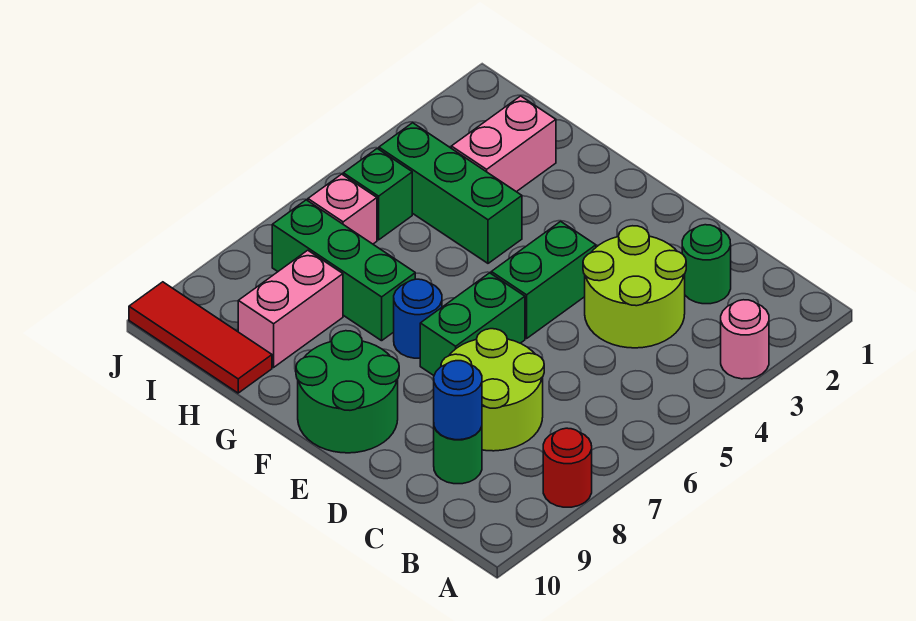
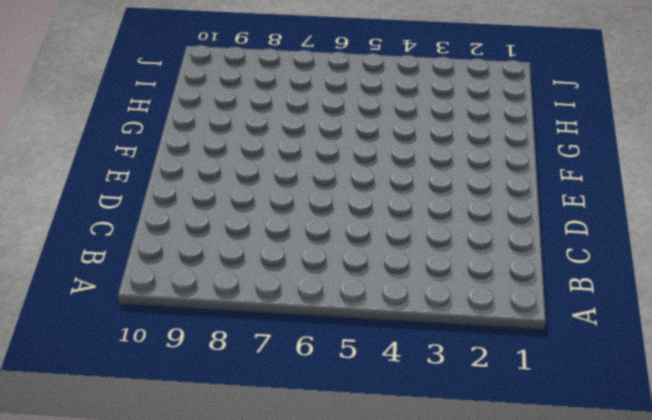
none -> pink 1x1 round brick [721,300,769,379]
none -> red 1x1 round brick [543,428,592,507]
none -> green 1x1 round brick [682,225,731,304]

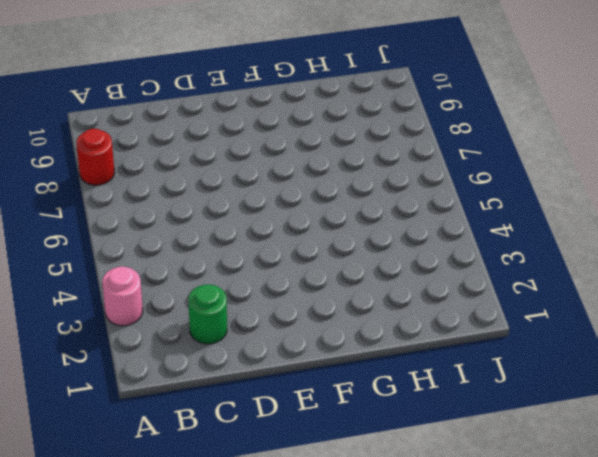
none -> lime 2x2 round brick [583,226,686,348]
none -> lime 2x2 round brick [441,329,544,451]
none -> green 1x1 round brick [434,427,482,484]

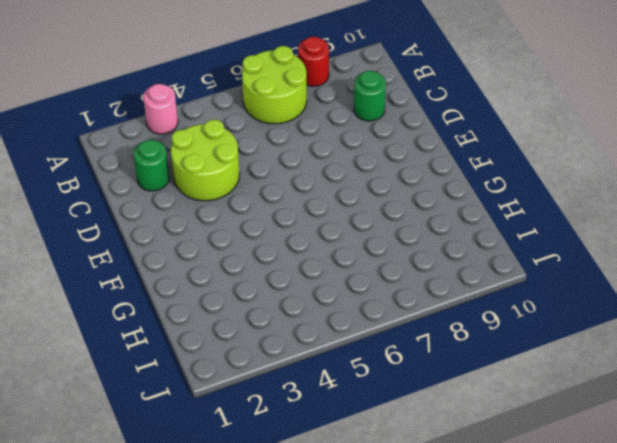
lime 2x2 round brick [242,46,307,124] -> lime 2x2 round brick moved to [441,329,544,451]
none -> green 1x2 brick [491,221,596,338]
none -> green 1x2 brick [420,273,525,375]
none -> green 2x2 round brick [296,331,399,453]

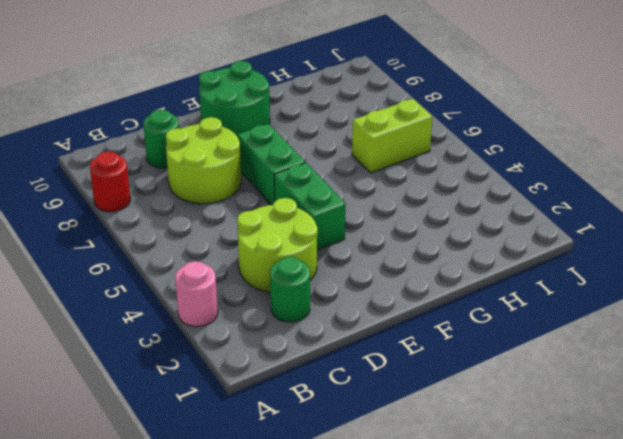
lime 1x2 brick [352,99,432,173] -> pink 1x1 brick [308,174,377,244]
none -> blue 1x1 round brick [394,279,442,358]
none -> green 1x3 brick [379,123,522,263]
none -> green 1x3 brick [272,200,415,341]

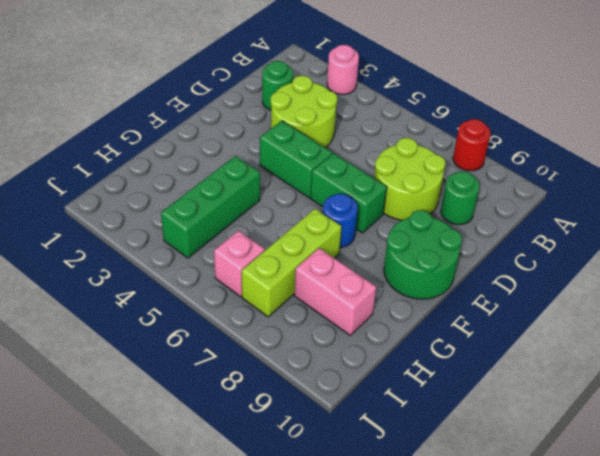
lime 1x3 brick [242,209,342,317] -> green 1x3 brick [272,200,415,341]
none -> pink 1x2 brick [451,96,556,192]
none -> red 1x3 tile [129,282,272,393]
none -> green 1x1 brick [343,149,412,240]

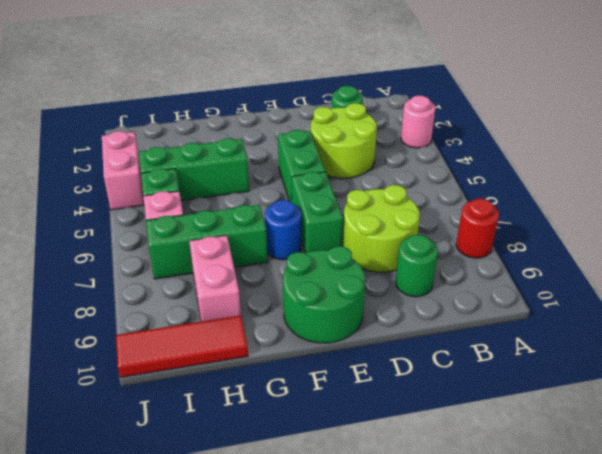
pink 1x2 brick [102,131,144,210] -> pink 1x2 brick moved to [451,96,556,192]
none -> blue 1x1 round brick [434,361,482,440]

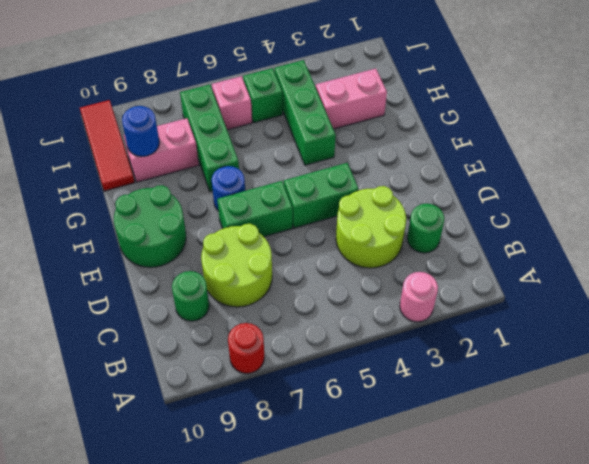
blue 1x1 round brick [122,106,159,156] -> blue 1x1 round brick moved to [434,361,482,440]

